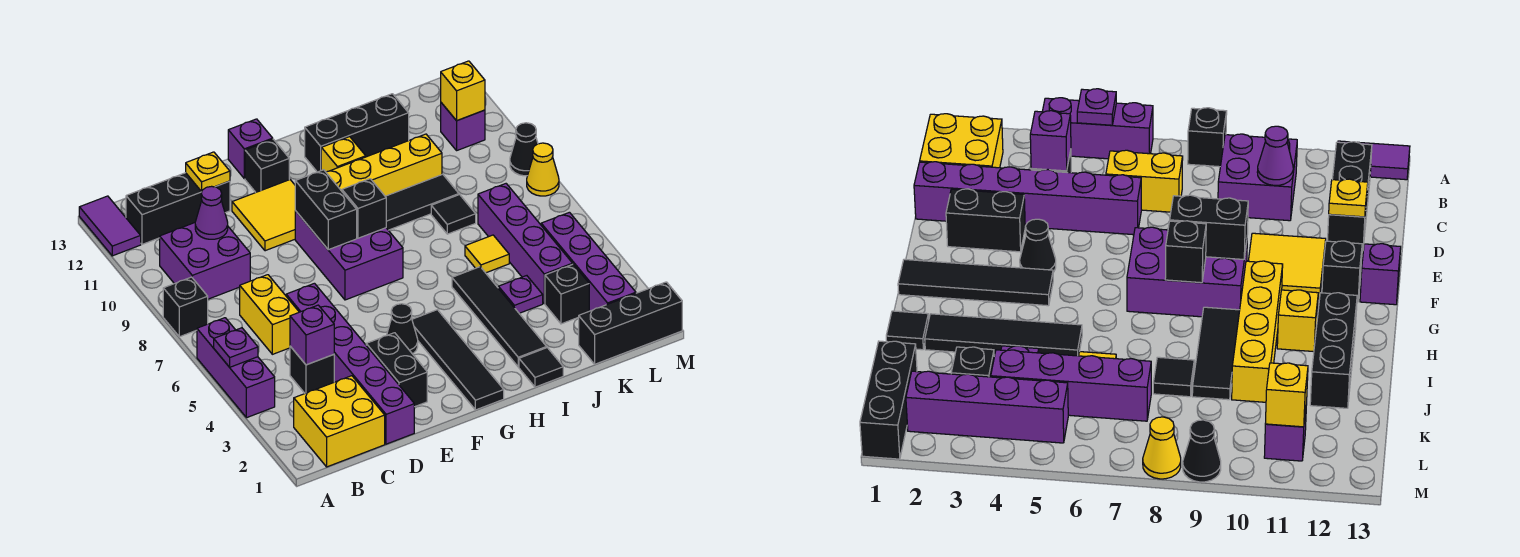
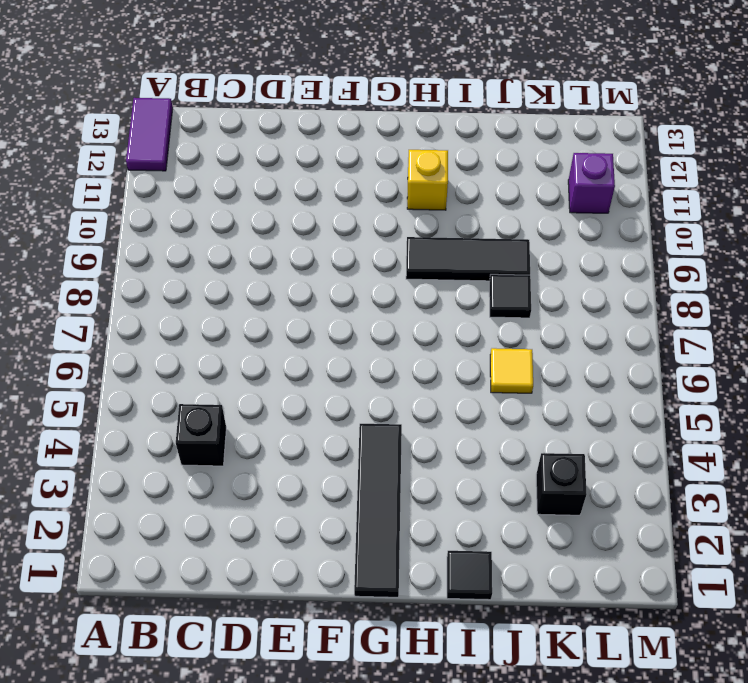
none -> purple 1x3 brick [197,318,275,418]
none -> black 1x1 brick [163,277,208,337]
none -> yellow 2x2 brick [294,376,385,467]
none -> purple 2x2 brick [160,223,250,299]

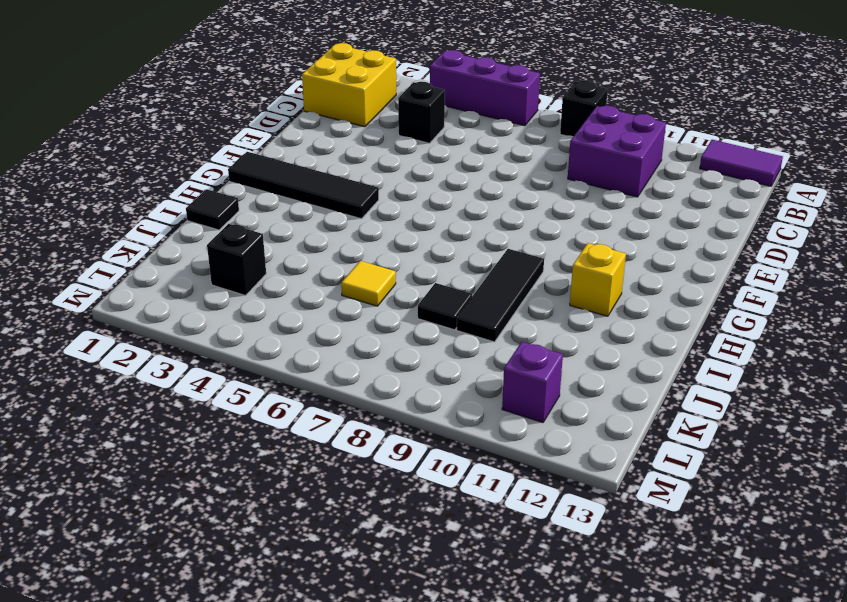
none -> black 1x3 brick [126,173,230,244]
none -> yellow 1x2 brick [240,275,299,354]
none -> purple 1x6 brick [286,283,414,444]
none -> black 1x2 brick [366,333,427,407]

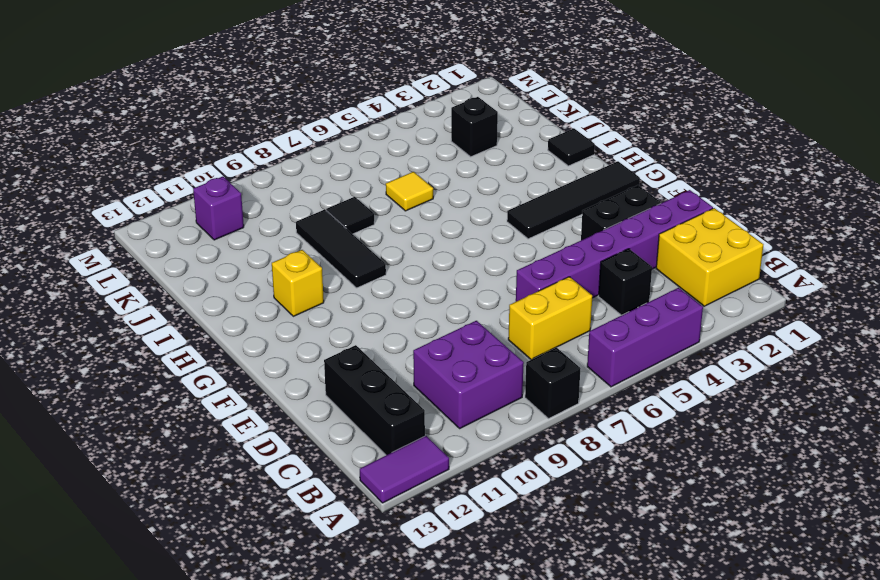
none -> yellow 2x2 tile [232,180,296,251]
none -> black 1x1 cone [387,304,418,354]
none -> purple 2x3 brick [295,211,403,300]
none -> black 1x1 brick [245,139,289,192]

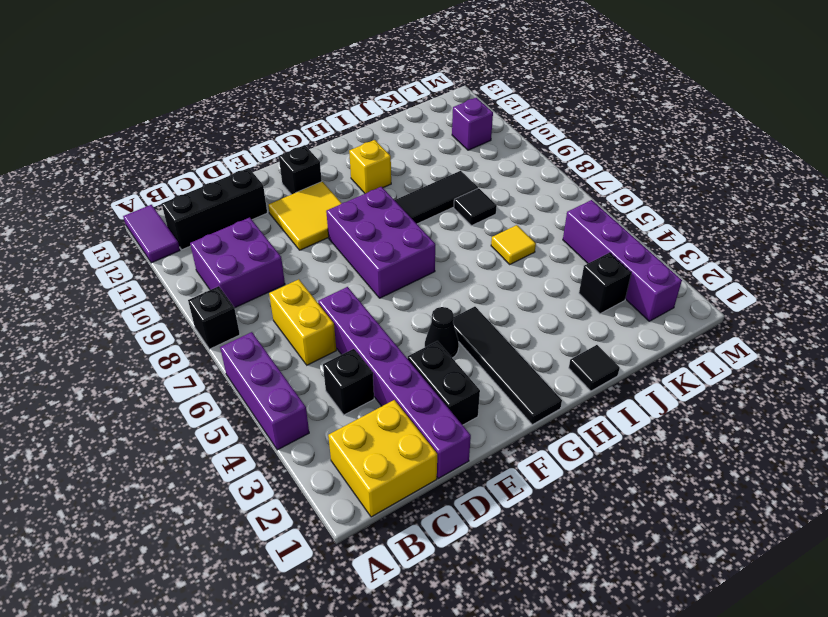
none -> purple 1x1 brick [228,119,273,179]
none -> yellow 1x4 brick [326,134,442,196]
none -> black 1x3 brick [305,94,409,172]
none -> black 1x4 tile [452,267,547,367]

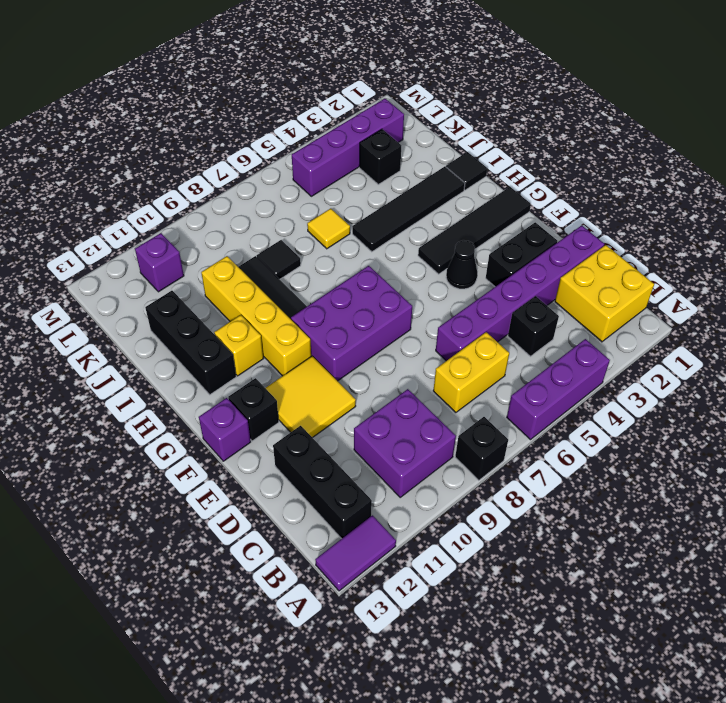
none -> purple 1x1 plate [498,276,543,313]
none -> black 1x3 brick [579,282,682,364]
none -> purple 1x4 brick [478,184,573,304]
none -> yellow 1x1 cone [527,143,559,196]

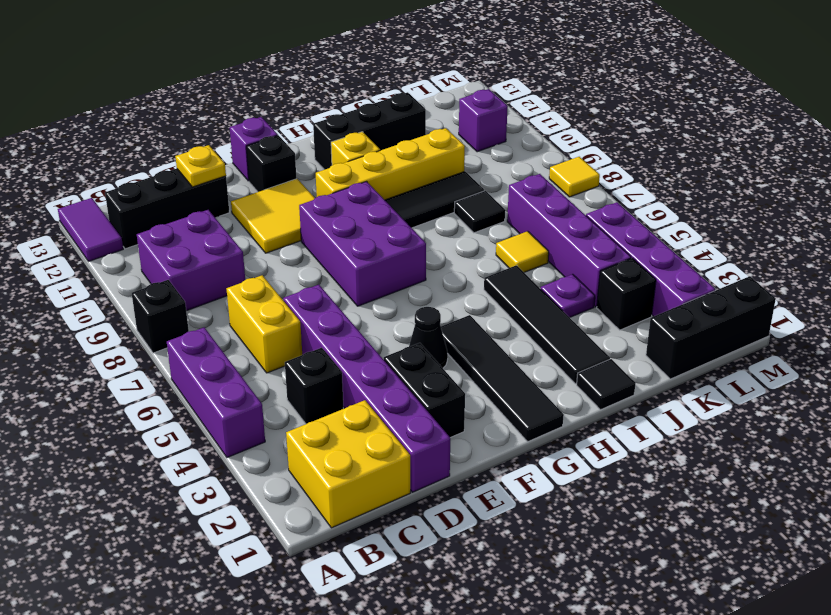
yellow 1x1 tile [549,157,600,197] -> yellow 1x1 cone [527,143,559,196]
none -> black 1x1 cone [510,123,538,176]
none -> purple 1x1 plate [214,328,258,367]
none -> purple 1x1 brick [290,305,334,365]
none -> purple 1x1 cone [195,186,228,239]

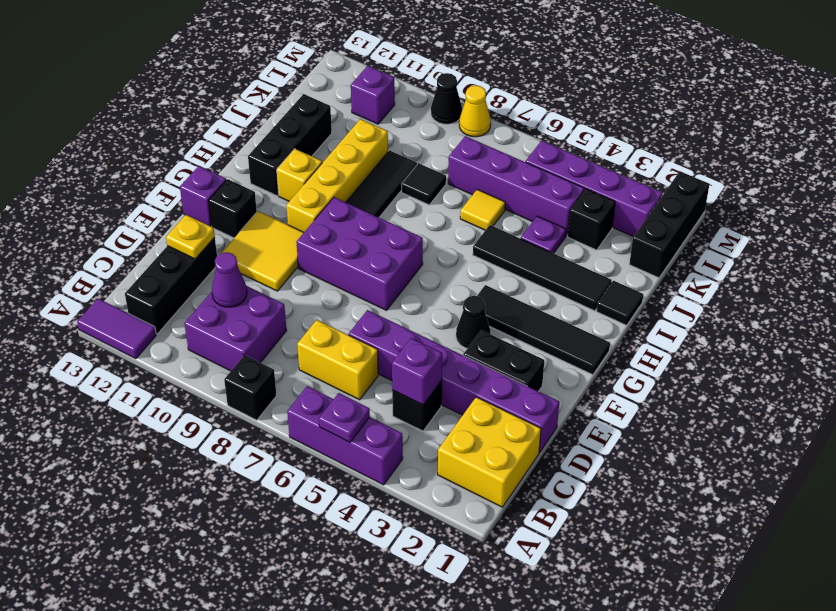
none -> black 1x2 brick [295,170,357,250]
none -> black 1x1 brick [342,179,386,238]
none -> yellow 1x1 brick [441,61,485,121]

